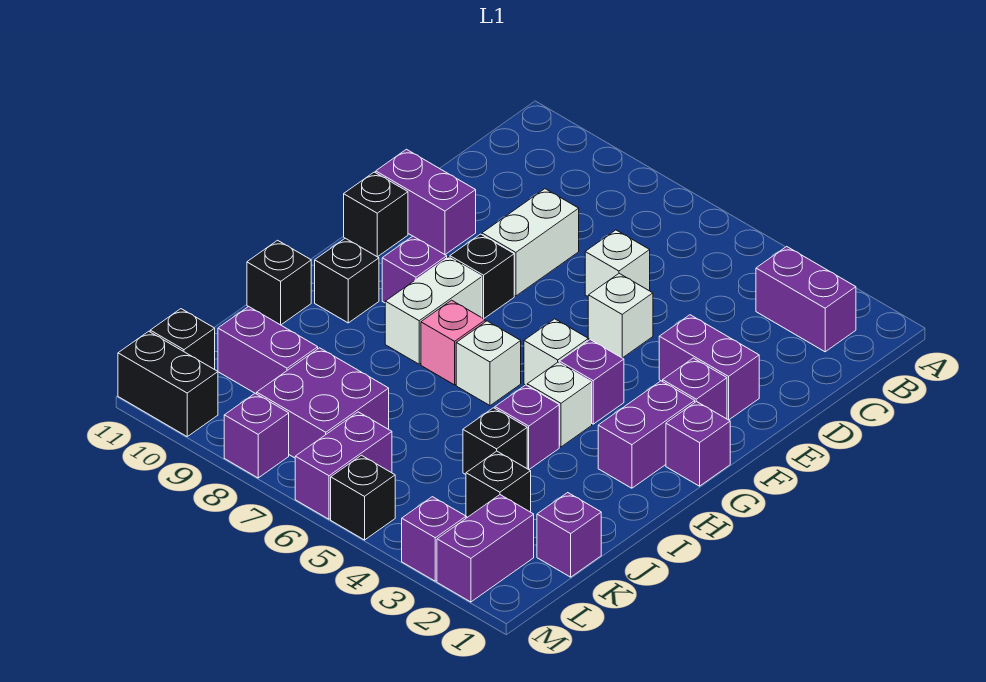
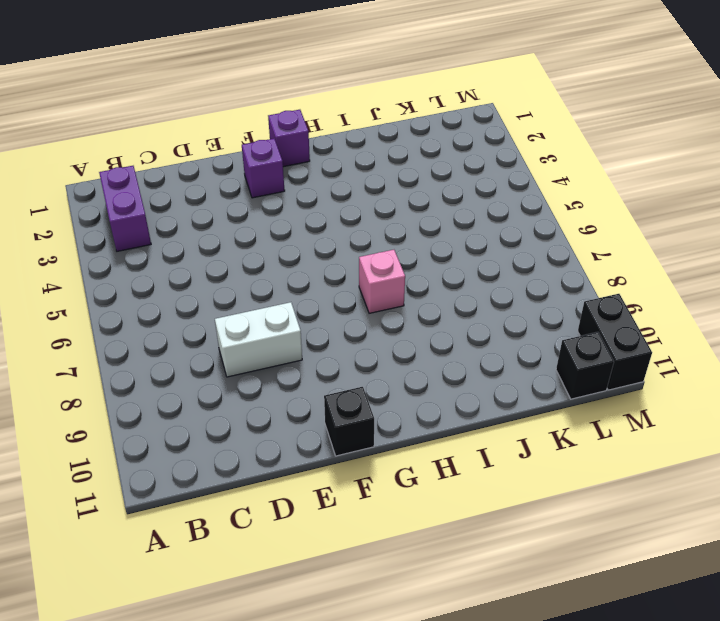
none -> white 1x1 brick [585,230,650,296]
none -> purple 1x2 brick [659,315,759,420]
none -> white 1x1 brick [588,273,653,358]
none -> purple 1x2 brick [376,149,476,255]

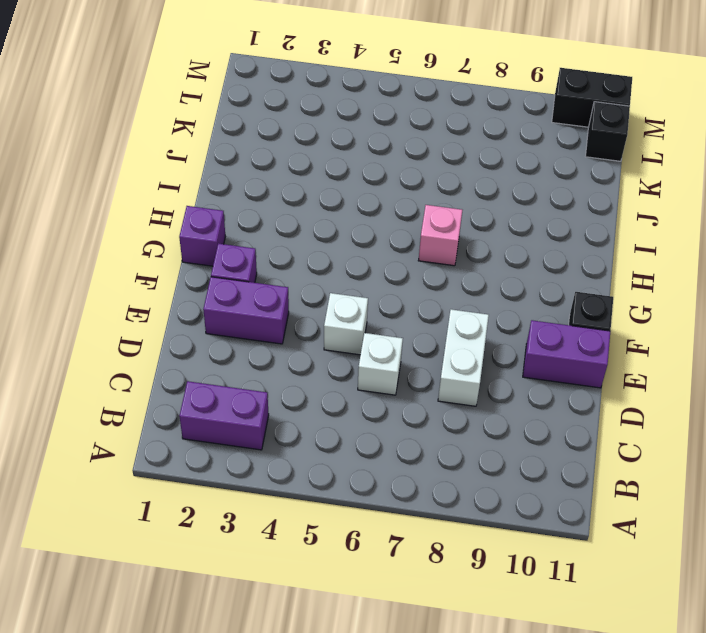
none -> black 1x1 brick [450,234,514,319]
none -> purple 1x2 brick [598,381,695,488]
none -> purple 1x1 brick [559,340,624,424]
none -> white 1x1 brick [524,319,588,385]

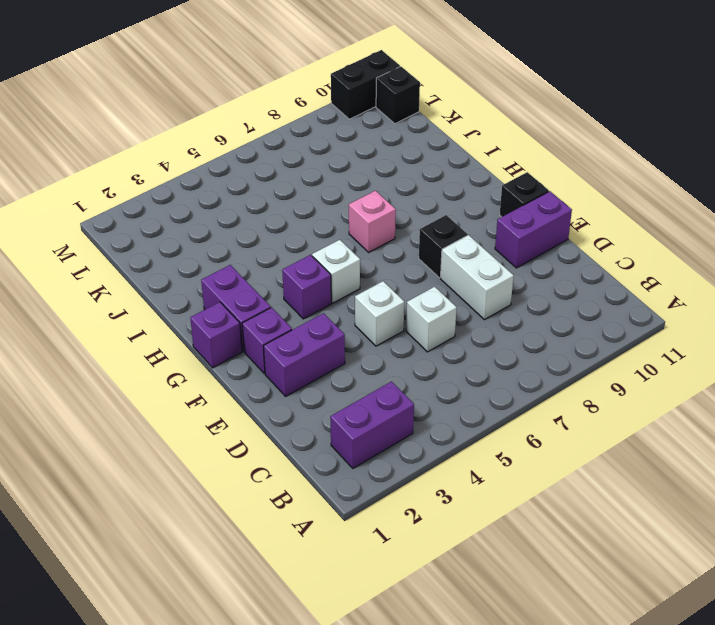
none -> white 1x2 brick [385,257,482,364]
none -> purple 1x1 brick [382,236,447,303]
none -> white 1x1 brick [527,362,592,447]
none -> white 1x1 brick [456,321,521,406]

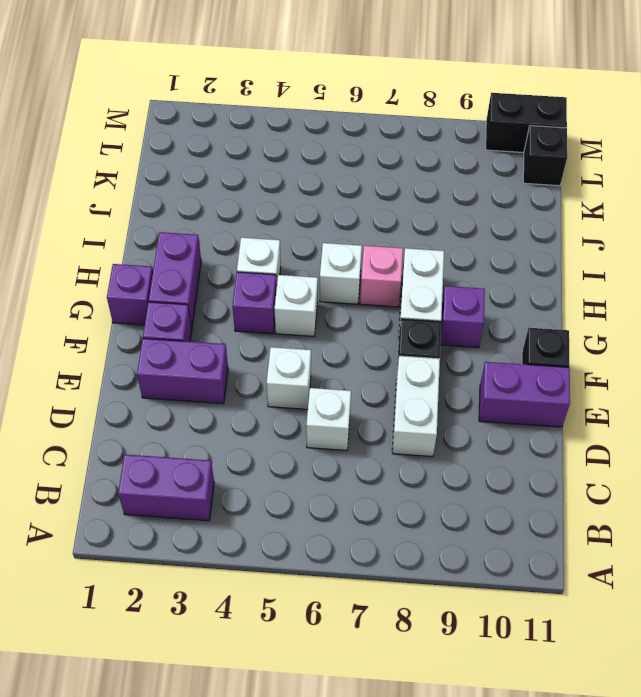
none -> black 1x1 brick [315,238,379,323]
none -> purple 1x1 brick [495,385,559,469]
none -> black 1x1 brick [247,240,311,325]
none -> black 1x1 brick [463,408,527,474]

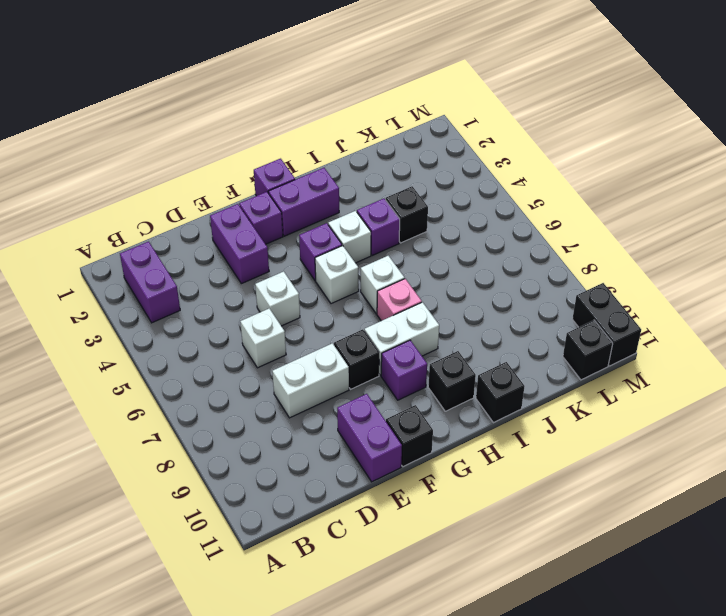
none -> purple 1x1 brick [537,493,601,577]
none -> black 1x1 brick [466,451,531,517]
none -> purple 2x2 brick [257,348,389,458]
none -> purple 1x2 brick [218,306,318,394]

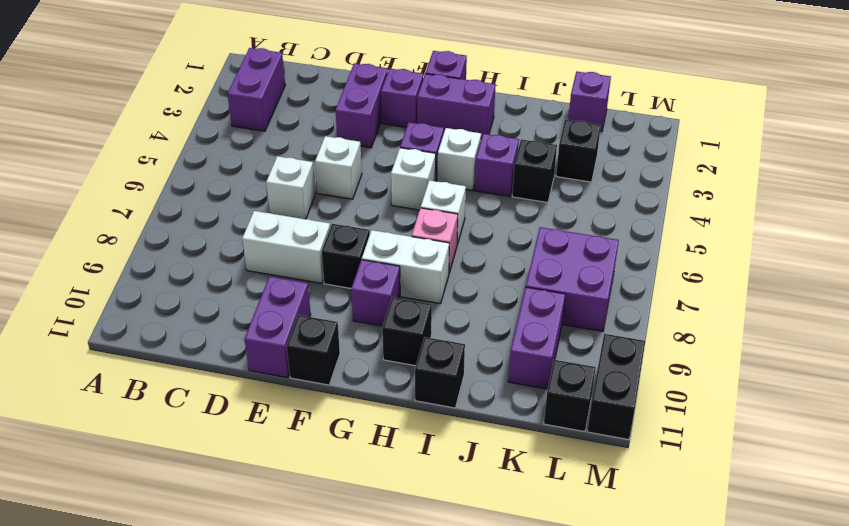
none -> purple 1x2 brick [437,495,534,602]
none -> purple 1x2 brick [295,412,392,519]
none -> purple 1x1 brick [402,497,466,581]
none -> black 1x1 brick [331,455,395,540]

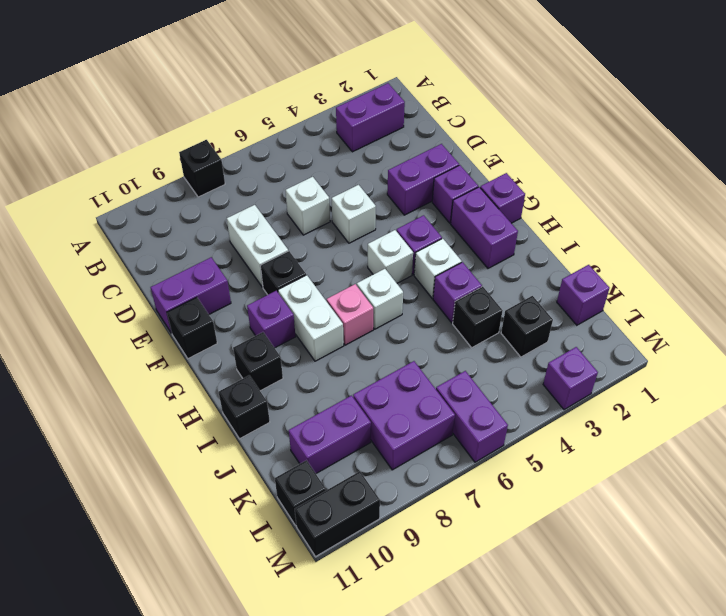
black 1x1 brick [179,140,225,197] -> black 1x1 brick moved to [331,455,395,540]
none -> purple 1x2 brick [437,495,534,602]
none -> purple 1x1 brick [224,393,289,478]

